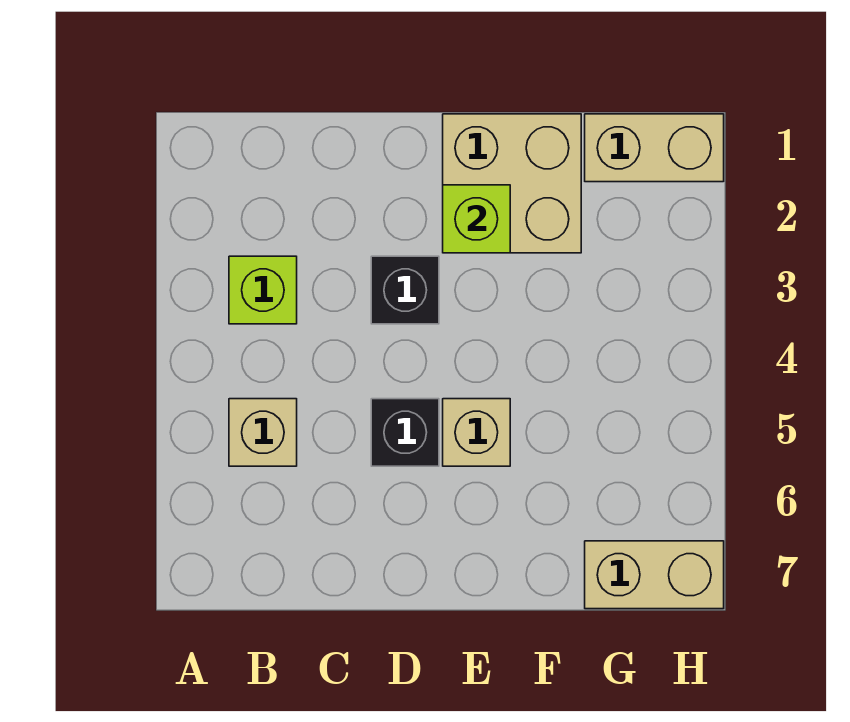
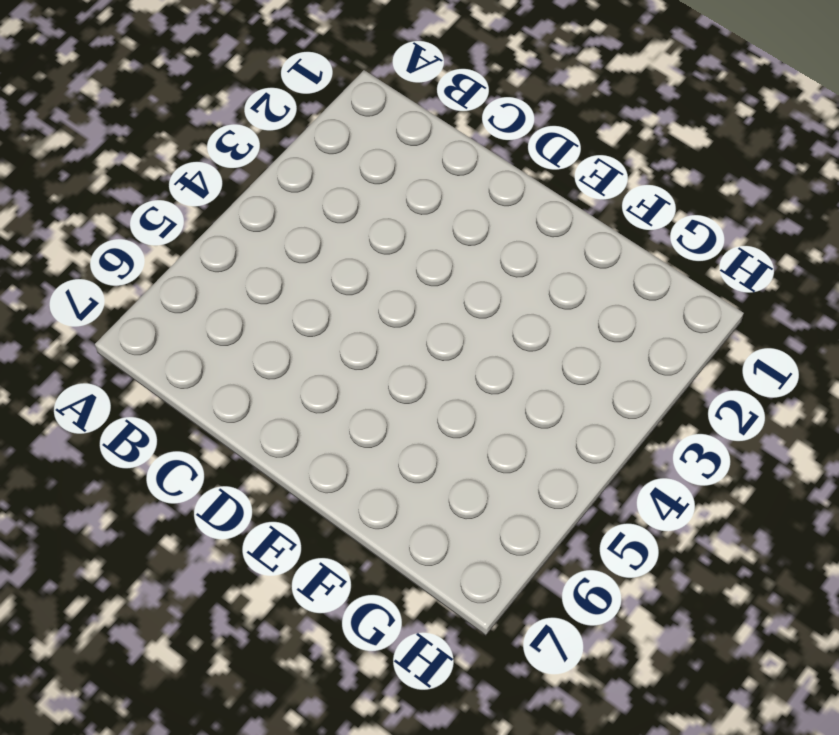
none -> lime 1x1 brick [229,256,297,324]
none -> tan 1x1 brick [229,399,297,466]

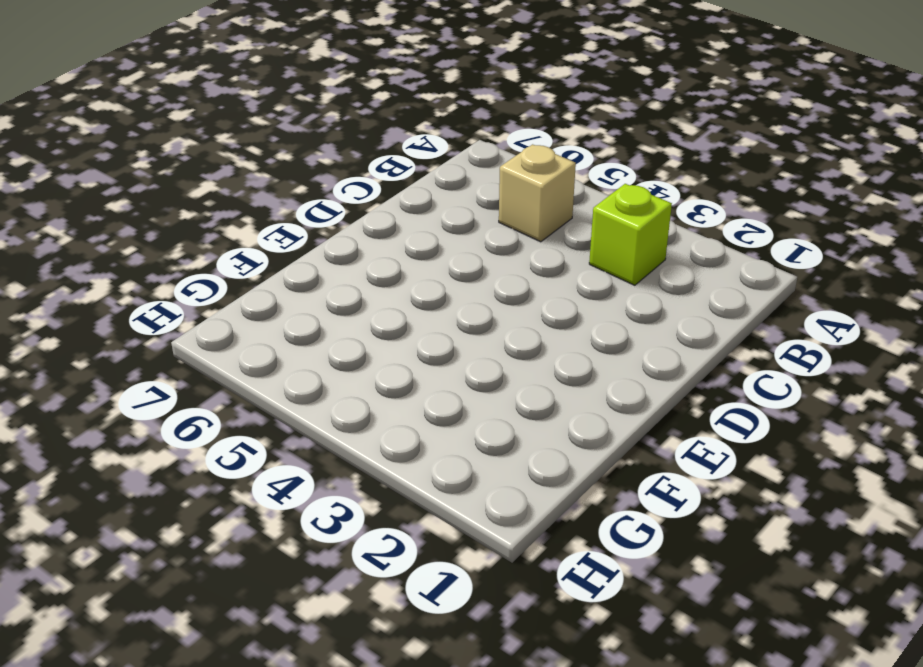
none -> black 1x1 brick [371,256,439,324]
none -> black 1x1 brick [371,399,439,466]

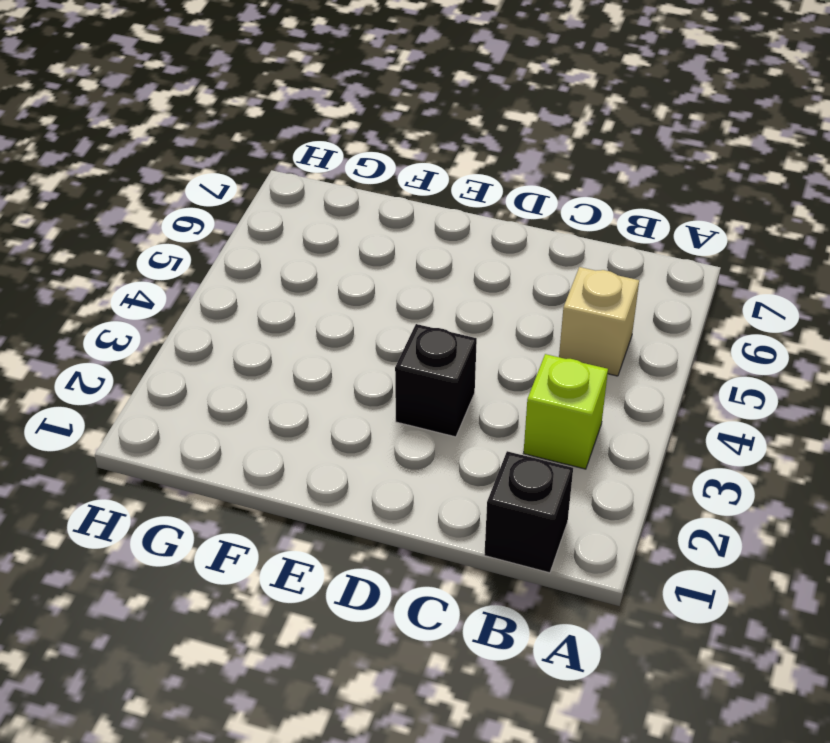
black 1x1 brick [484,451,573,573] -> black 1x1 brick moved to [371,399,439,466]
none -> tan 2x2 brick [443,114,581,253]
none -> tan 1x1 brick [443,399,510,466]

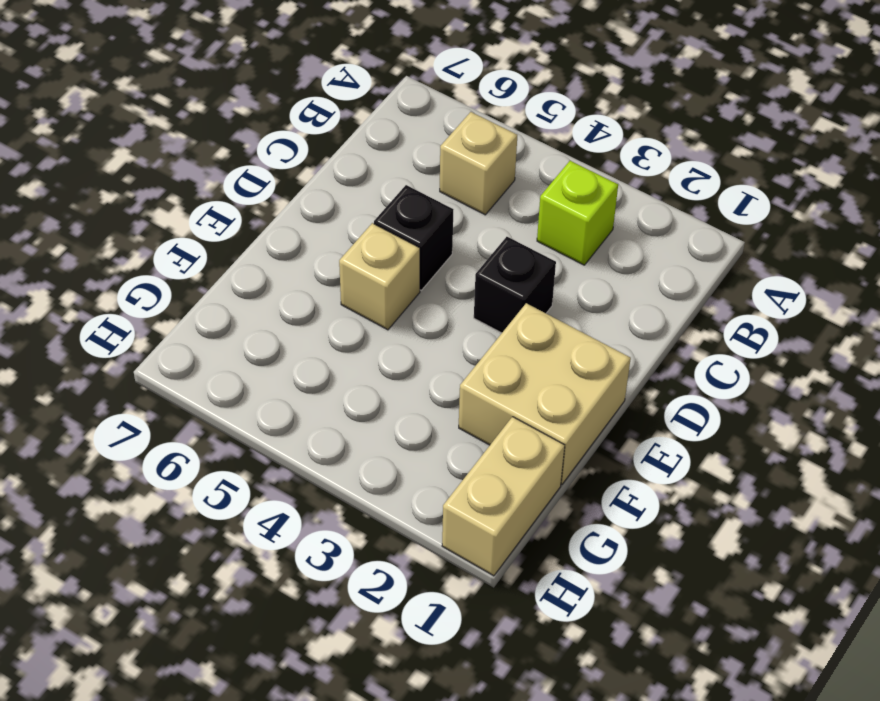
none -> tan 1x2 brick [585,541,724,609]
none -> lime 1x1 brick [443,185,510,253]

